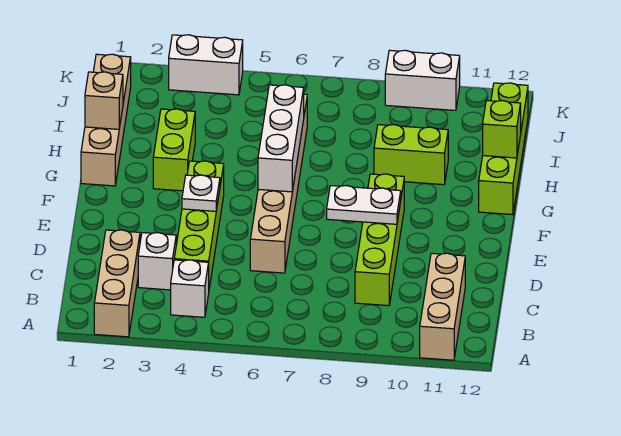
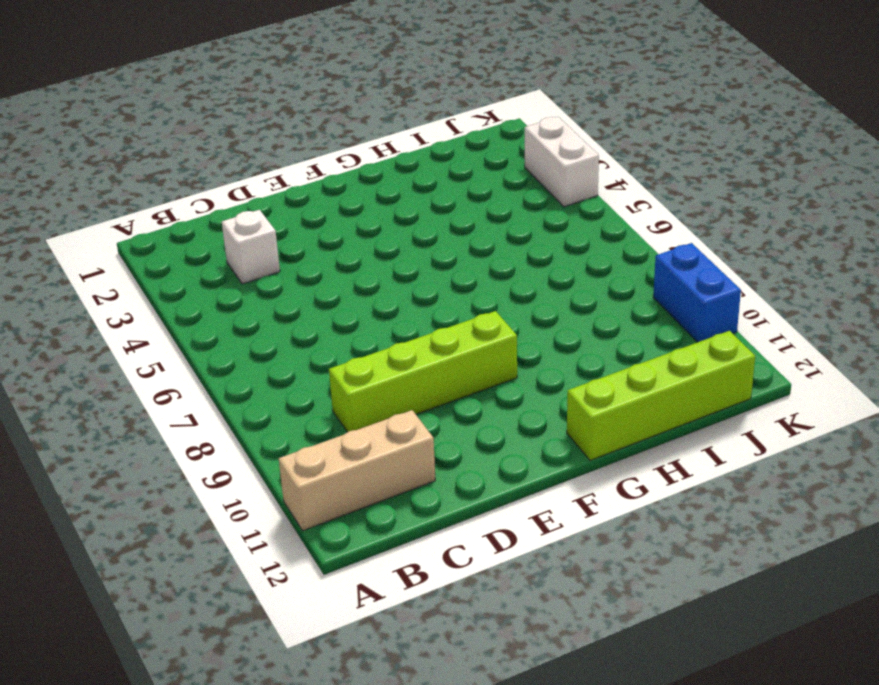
blue 1x2 brick [653,243,741,342] -> white 1x2 brick [385,50,460,110]
none -> tan 1x3 brick [94,230,140,337]
none -> white 1x1 brick [171,260,209,317]
none -> lime 1x4 brick [174,161,224,288]

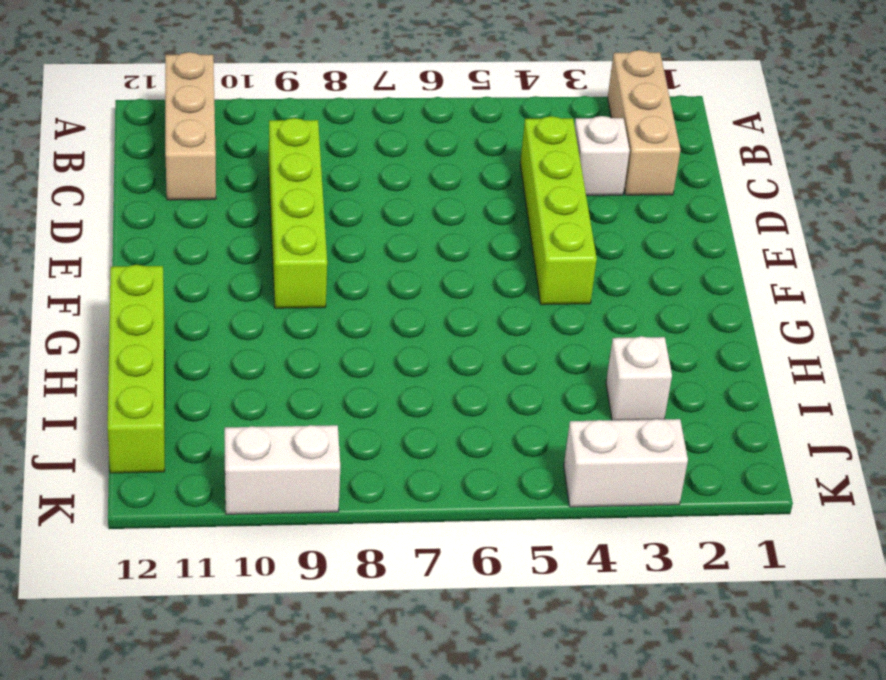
white 1x1 brick [606,336,672,420] -> white 1x1 brick moved to [171,260,209,317]
none -> tan 1x6 brick [250,94,307,273]
none -> tan 1x4 brick [81,54,131,186]
none -> lime 1x2 brick [153,109,195,191]

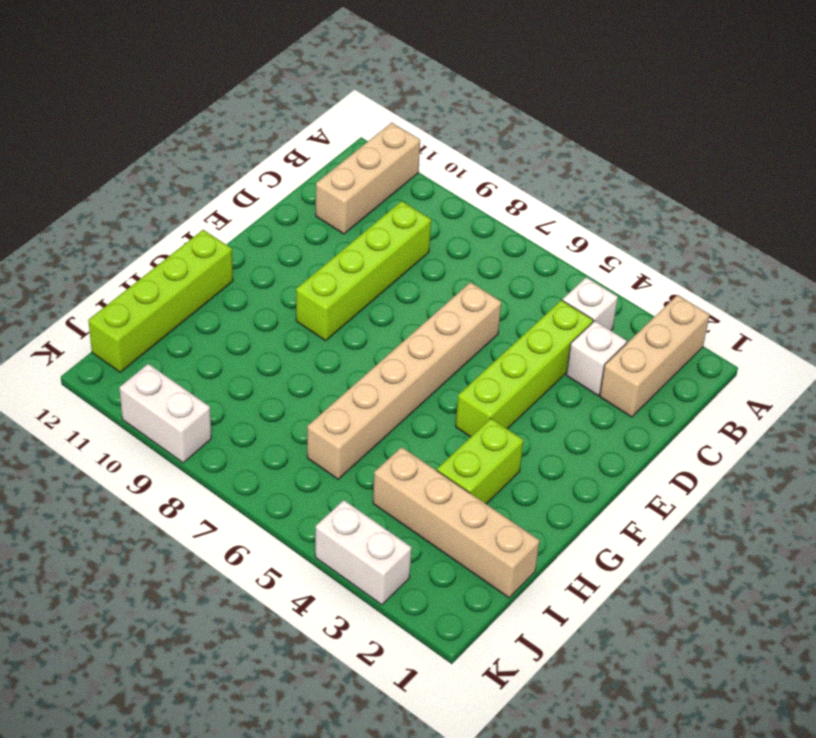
tan 1x4 brick [373,447,540,598] -> tan 1x4 brick turned to [81,54,131,186]
none -> lime 1x2 brick [374,125,448,185]
none -> white 1x1 plate [182,175,220,211]
none -> white 1x2 plate [327,186,401,224]

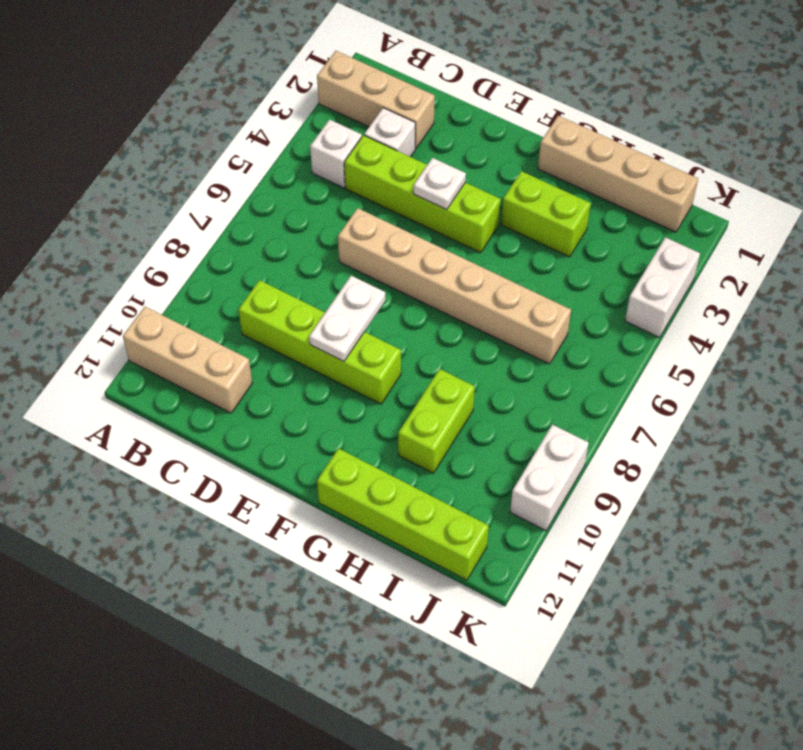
none -> white 1x3 brick [258,85,304,192]
none -> tan 1x1 brick [85,72,123,129]
none -> lime 1x1 brick [483,101,521,158]

